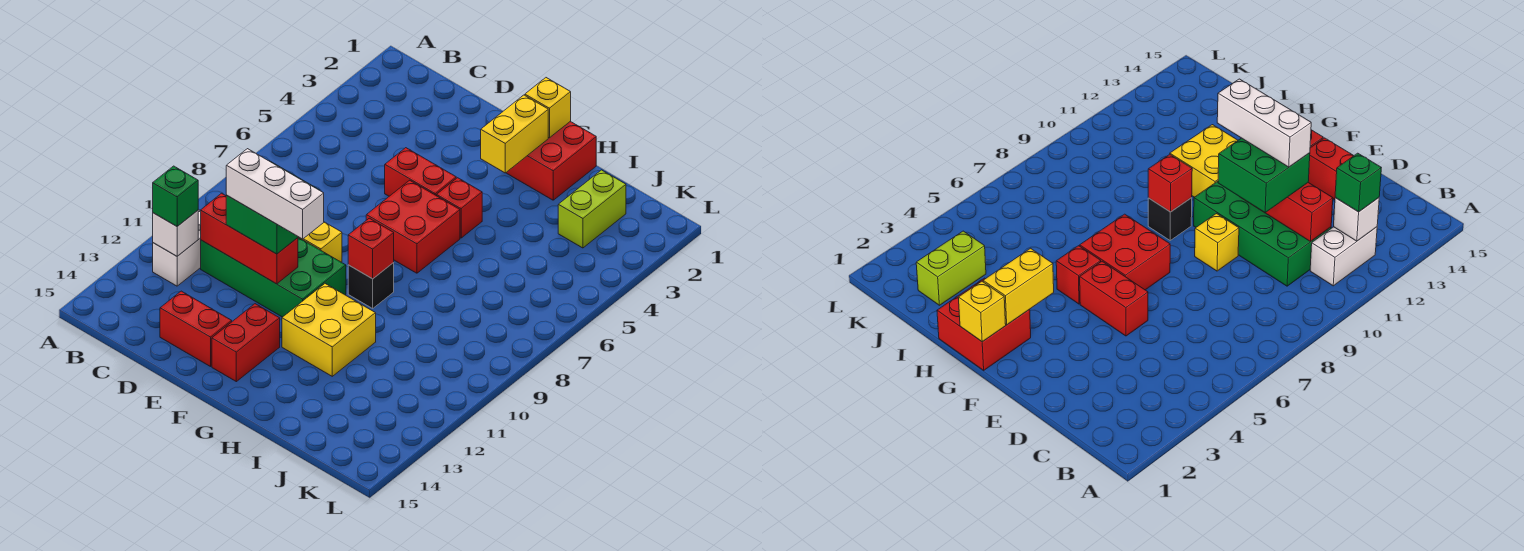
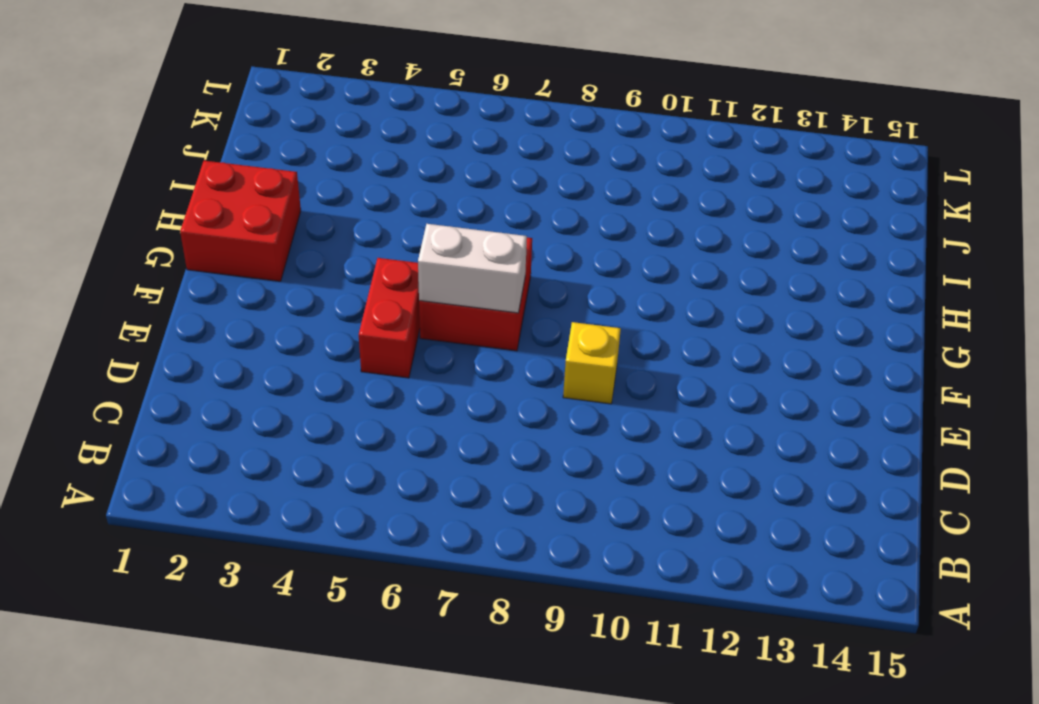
white 1x2 brick [418,224,527,313] -> white 1x2 brick moved to [153,210,201,286]
none -> green 2x4 brick [201,237,346,317]
none -> red 1x2 brick [160,291,232,367]
none -> red 1x2 brick [212,304,280,382]

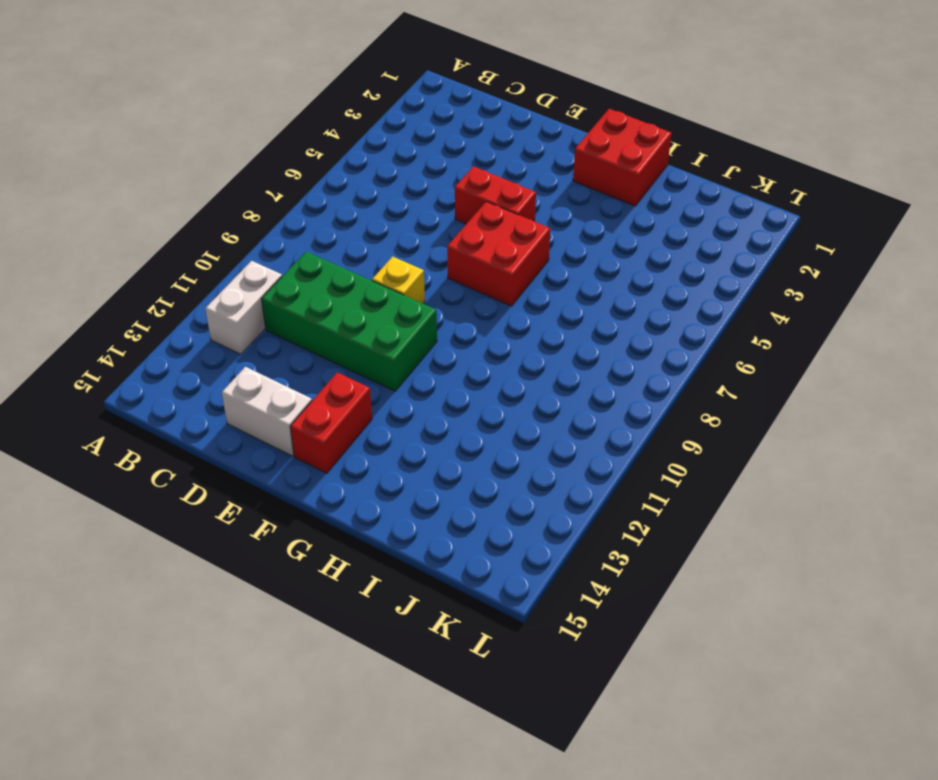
white 1x2 brick [222,367,312,456] -> red 1x2 brick [160,291,232,367]
none -> red 1x1 brick [437,178,482,238]
none -> black 1x1 brick [348,263,394,308]
none -> yellow 2x2 brick [282,284,376,376]

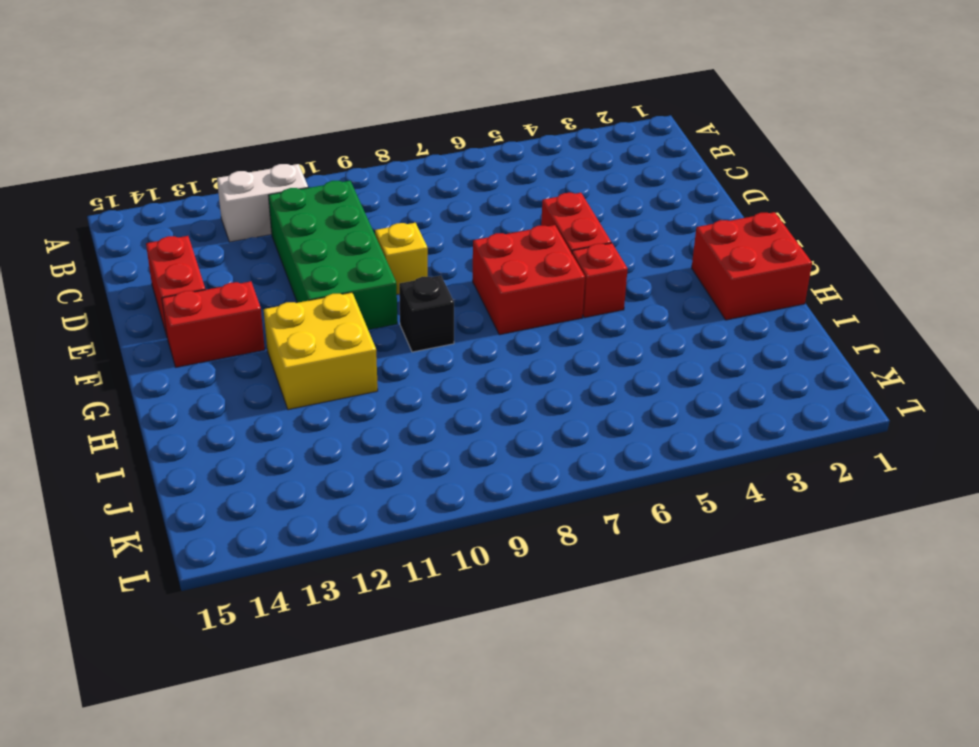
none -> lime 1x2 brick [558,170,626,248]
none -> white 1x1 brick [153,210,198,256]
none -> red 1x3 brick [201,193,298,284]

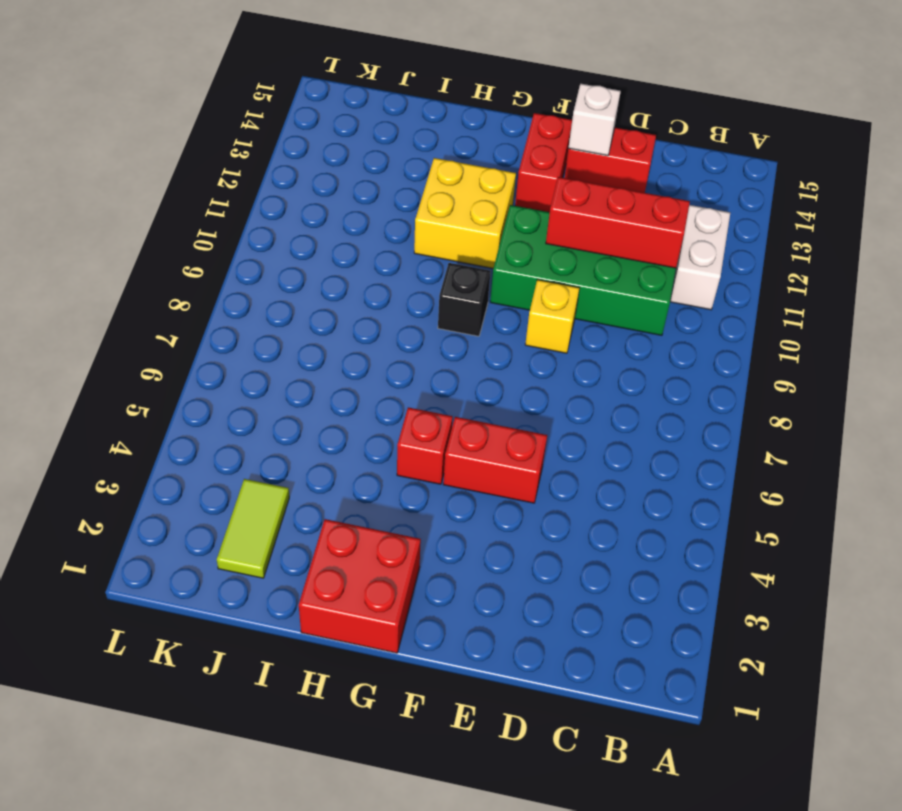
white 1x1 brick [568,84,621,156] -> white 1x1 brick moved to [153,210,198,256]
lime 1x2 tile [217,479,289,578] -> lime 1x2 brick [558,170,626,248]
none -> red 2x2 brick [366,180,460,273]
none -> yellow 1x1 brick [525,78,571,138]
none -> yellow 1x2 brick [481,95,548,173]

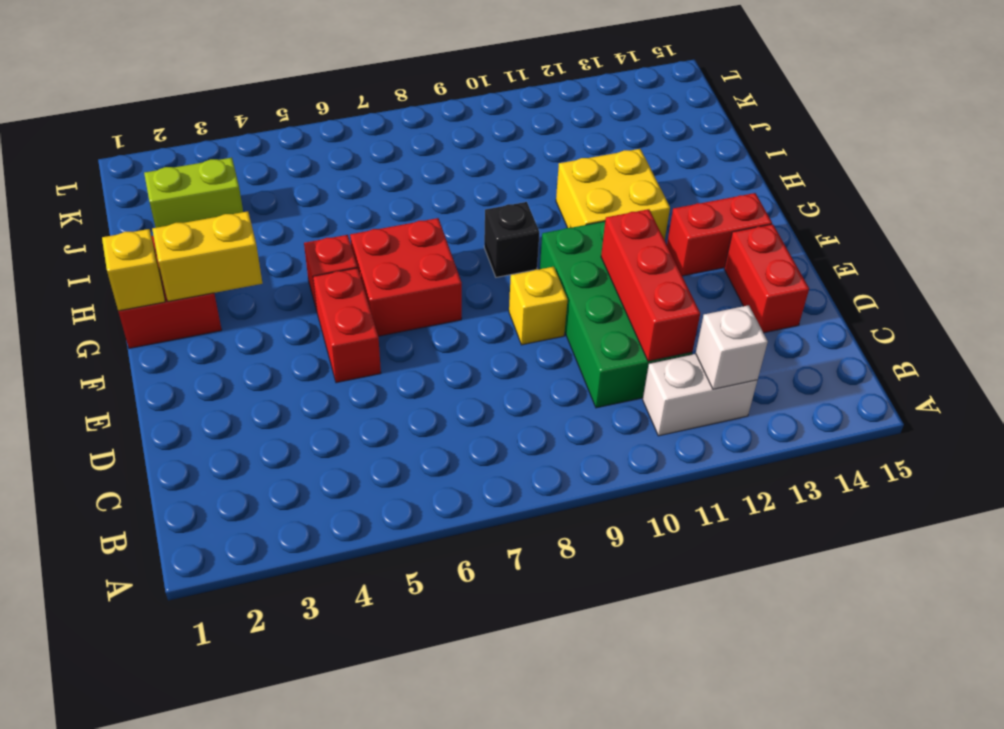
none -> red 1x1 brick [348,218,394,279]
none -> green 1x1 brick [153,166,198,226]
none -> green 2x2 brick [226,161,319,254]

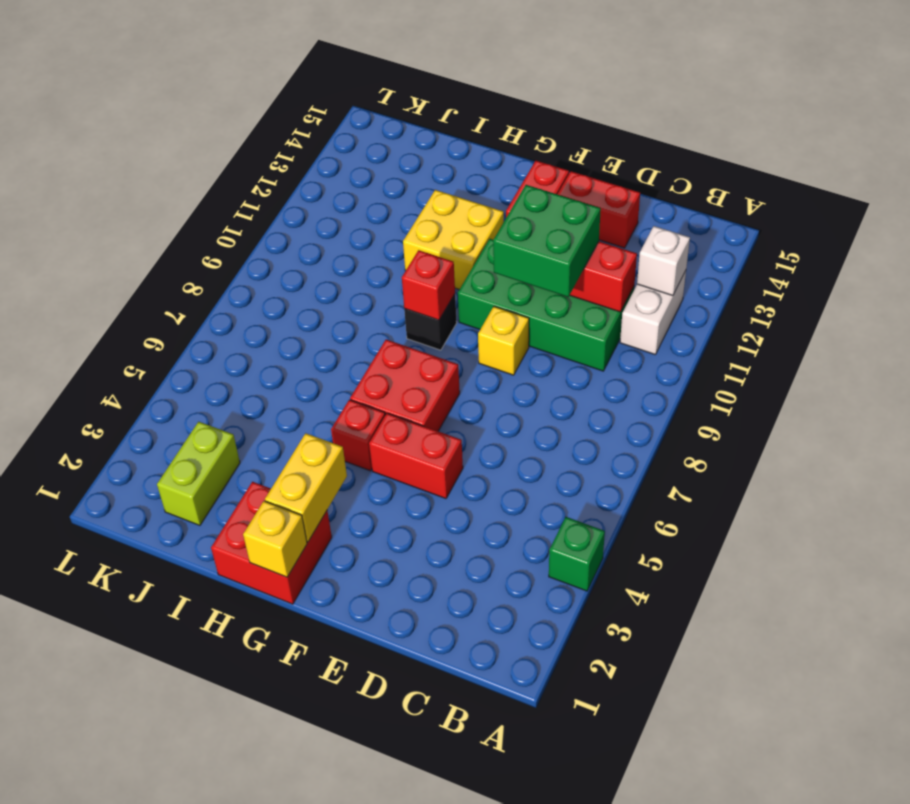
green 1x1 brick [549,517,605,591] -> green 1x1 brick moved to [153,166,198,226]
none -> white 1x3 brick [226,149,324,239]

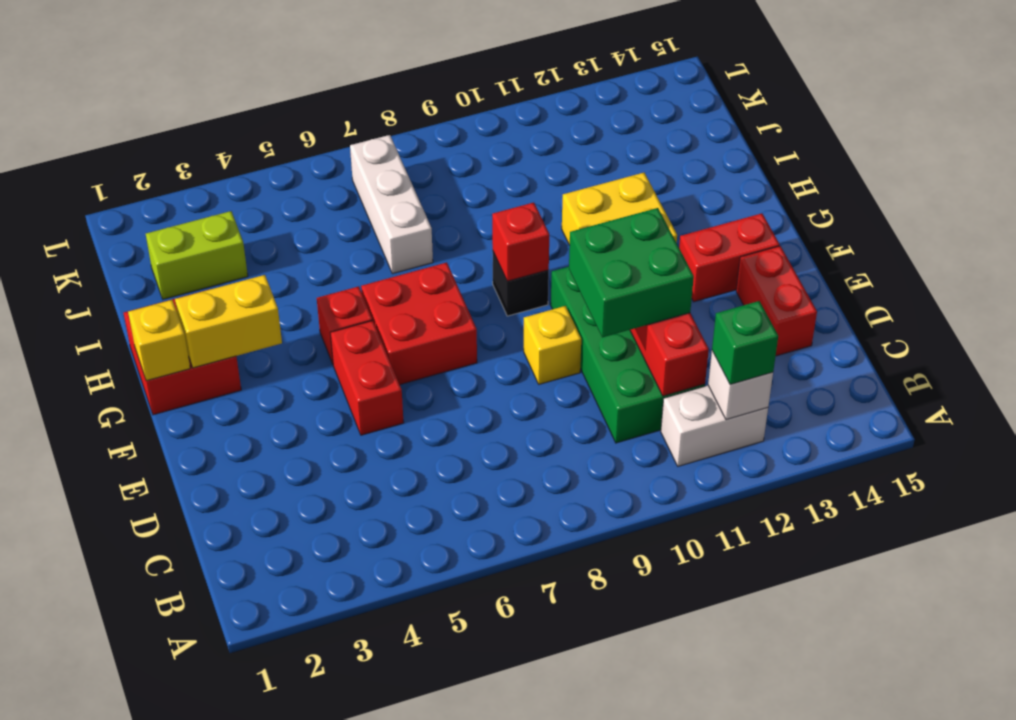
white 1x3 brick [350,135,433,274] -> white 1x3 brick moved to [226,149,324,239]

